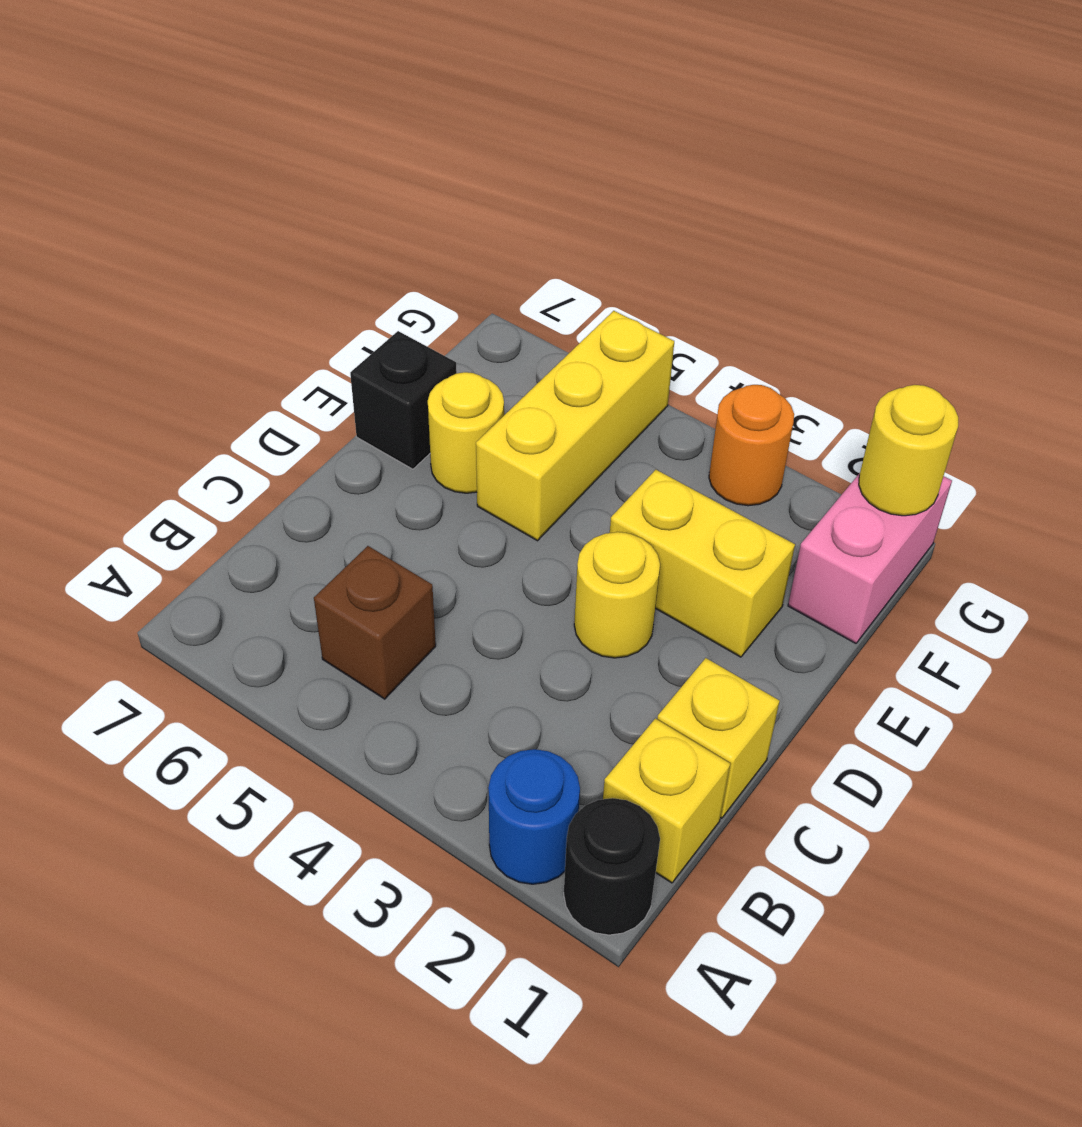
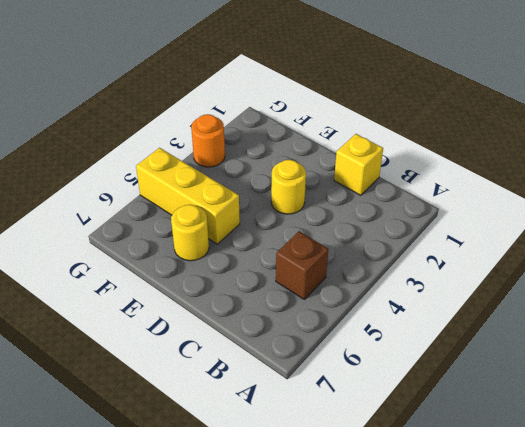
none -> black 1x1 round brick [564,798,660,935]
none -> blue 1x1 round brick [488,749,580,884]
none -> yellow 1x1 brick [603,718,730,883]

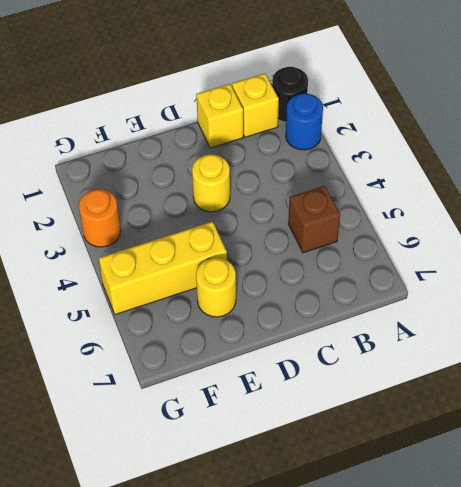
none -> yellow 1x2 brick [610,470,795,657]
none -> black 1x1 brick [350,331,457,469]
none -> pink 1x2 brick [788,473,952,643]

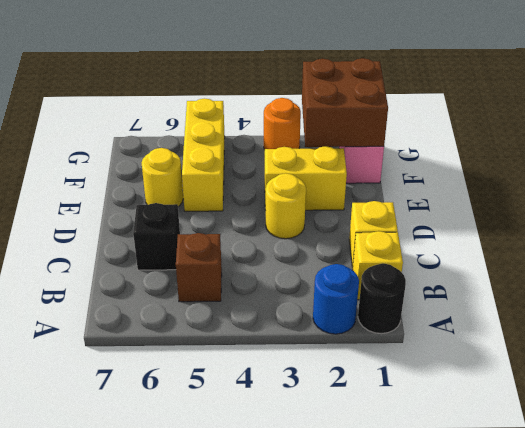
black 1x1 brick [133,203,180,270] -> black 1x1 brick moved to [350,331,457,469]
brown 2x2 brick [302,58,388,147] -> yellow 1x1 round brick [859,385,958,516]

